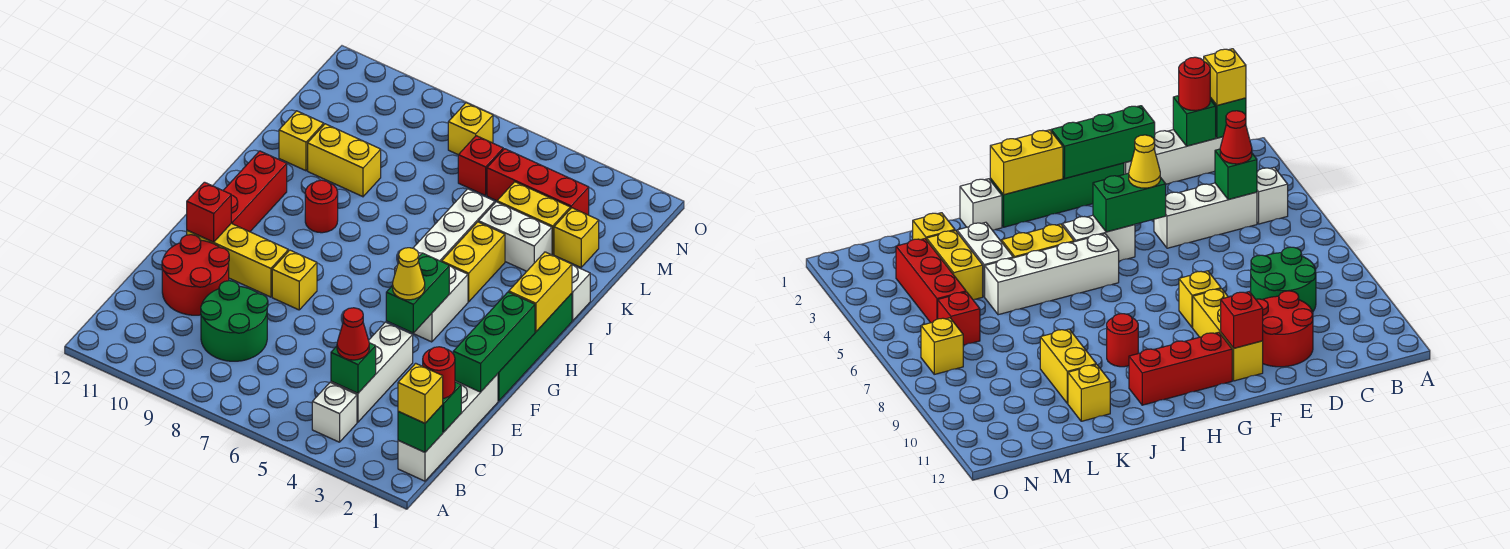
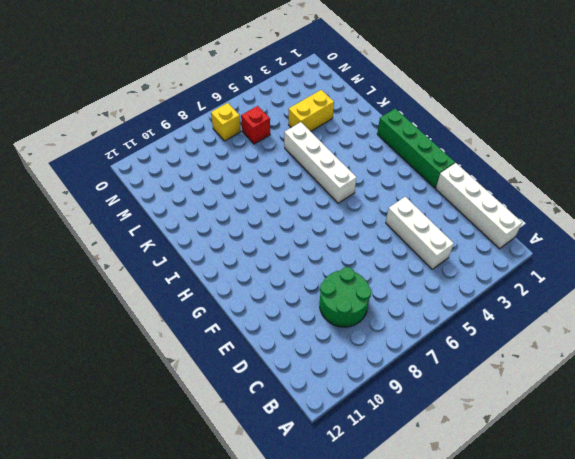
none -> white 1x1 brick [312,383,357,442]
none -> red 2x2 round brick [162,235,229,315]
none -> yellow 1x1 brick [272,250,317,310]
none -> yellow 1x3 brick [187,223,288,297]

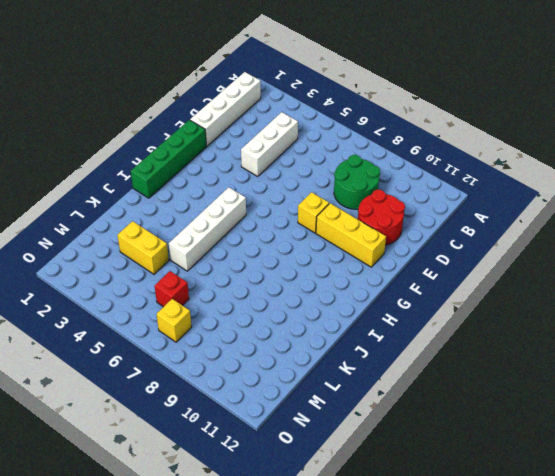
none -> white 1x1 brick [312,383,357,442]
none -> white 1x2 brick [406,266,468,342]
none -> red 1x3 brick [223,151,287,232]
none -> yellow 1x2 brick [442,222,505,302]

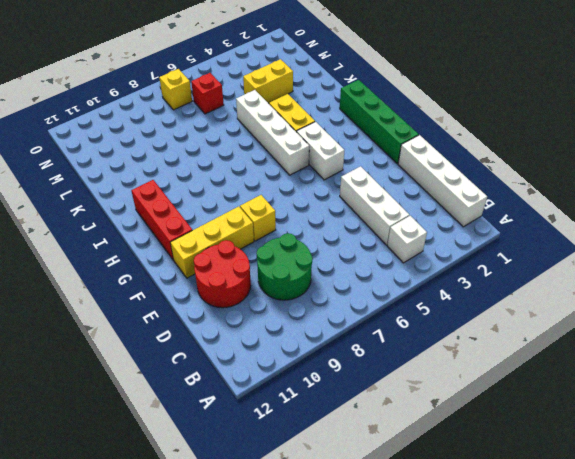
none -> red 1x1 round brick [305,180,338,233]
none -> white 1x1 brick [572,265,590,321]
none -> white 1x2 brick [479,202,552,271]
none -> yellow 1x2 brick [308,124,381,197]

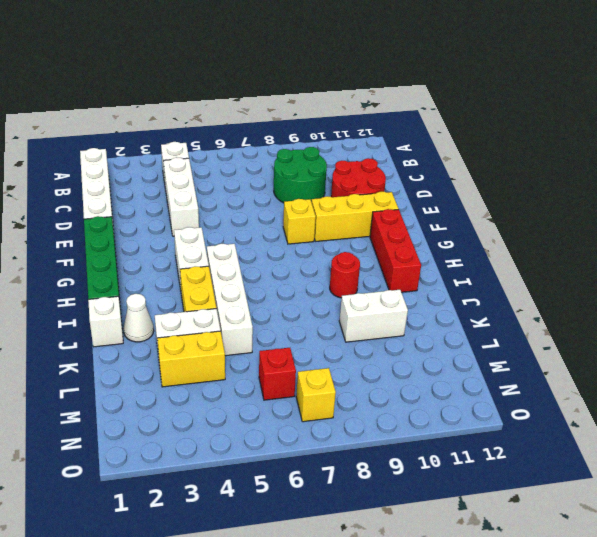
white 1x1 cone [124,294,154,342] -> none
white 1x2 brick [339,290,408,342] -> yellow 1x2 brick [308,124,381,197]
none -> yellow 1x1 brick [279,111,324,171]
none -> yellow 1x1 brick [554,208,599,267]
none -> red 1x3 brick [487,149,589,215]
none -> green 1x1 brick [398,405,443,452]

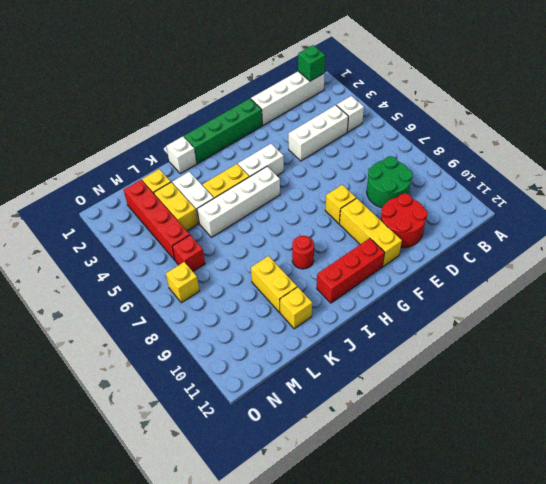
red 1x4 brick [124,180,190,260] -> red 1x3 brick [487,149,589,215]
none -> green 1x1 brick [443,382,461,432]
none -> green 1x1 brick [331,343,376,393]
none -> green 1x3 brick [453,292,535,392]
none -> green 1x2 brick [386,253,449,333]

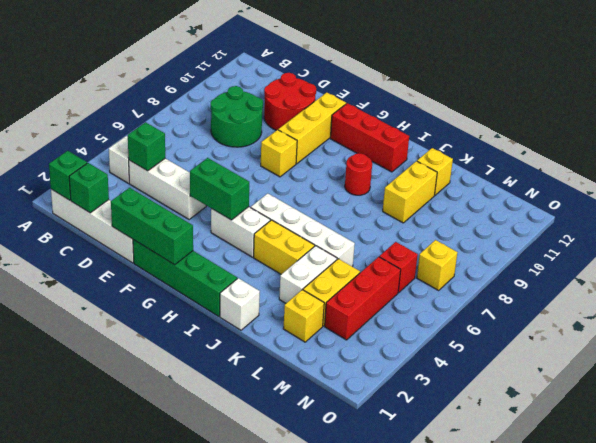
none -> red 1x1 brick [187,182,231,242]
none -> yellow 1x2 brick [509,252,572,332]
none -> yellow 1x1 brick [398,363,443,423]
none -> red 1x1 round brick [423,347,455,398]

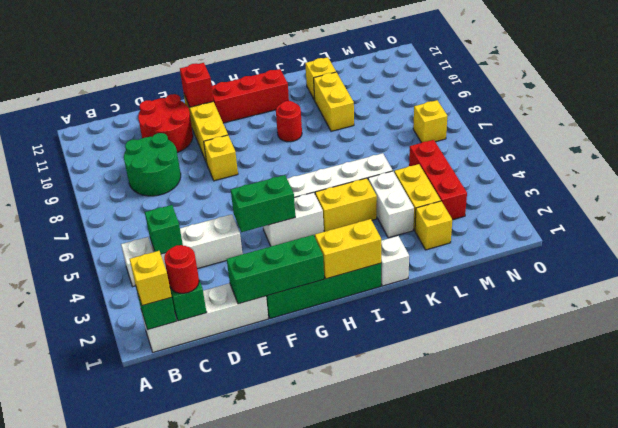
none -> red 1x1 brick [458,136,503,196]
none -> red 1x1 cone [337,308,369,360]
none -> yellow 1x1 cone [393,248,425,300]

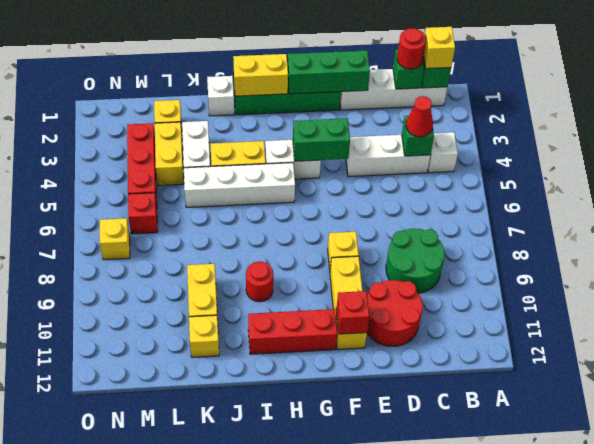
none -> yellow 1x1 cone [393,248,425,300]

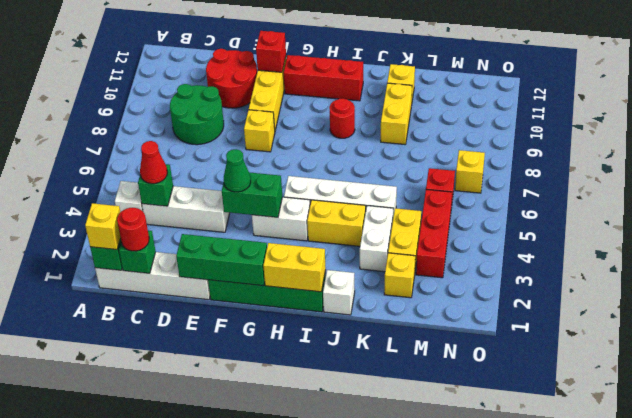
green 1x1 cone [224,149,251,192] -> yellow 1x1 cone [393,248,425,300]

